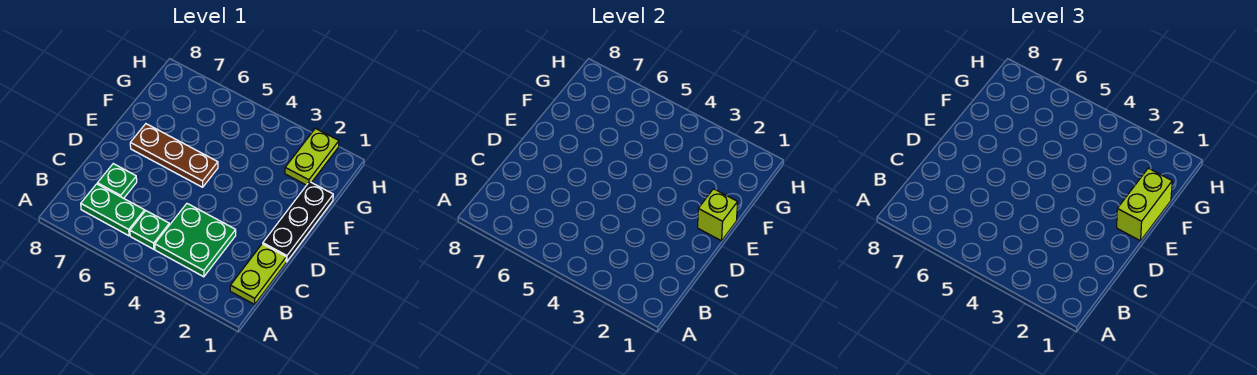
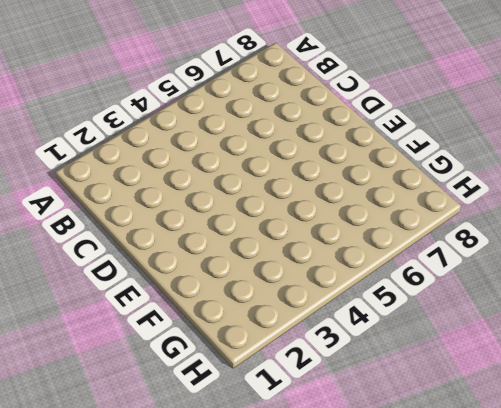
none -> lime 1x2 plate [230,244,286,304]
none -> green 2x2 plate [155,204,236,277]

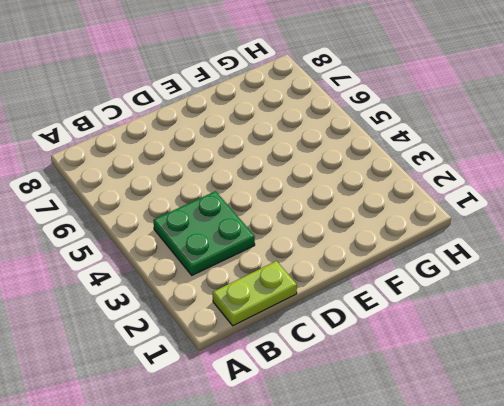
none -> green 1x1 plate [130,211,169,249]
none -> green 1x2 plate [81,184,145,236]

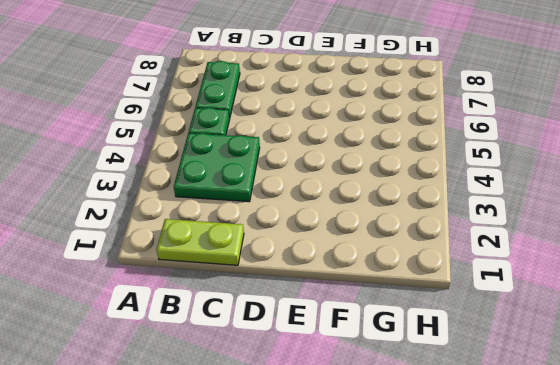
none -> green 1x1 plate [97,164,137,198]
none -> black 1x3 plate [263,182,333,262]

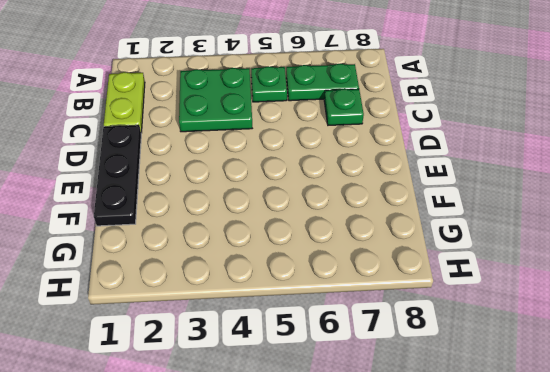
none -> brown 1x3 plate [130,124,218,187]
none -> lime 1x2 plate [285,128,339,185]

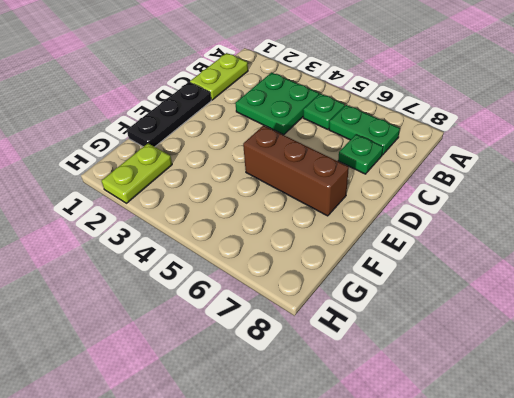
brown 1x3 brick [243,125,349,216] -> brown 1x3 plate [130,124,218,187]
none -> lime 1x1 brick [698,189,738,241]
none -> lime 1x2 brick [1117,168,1172,241]

